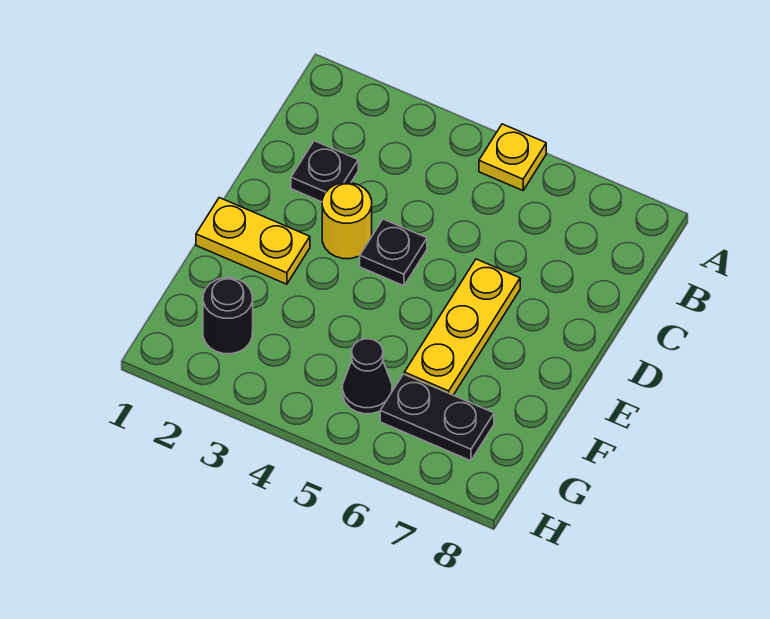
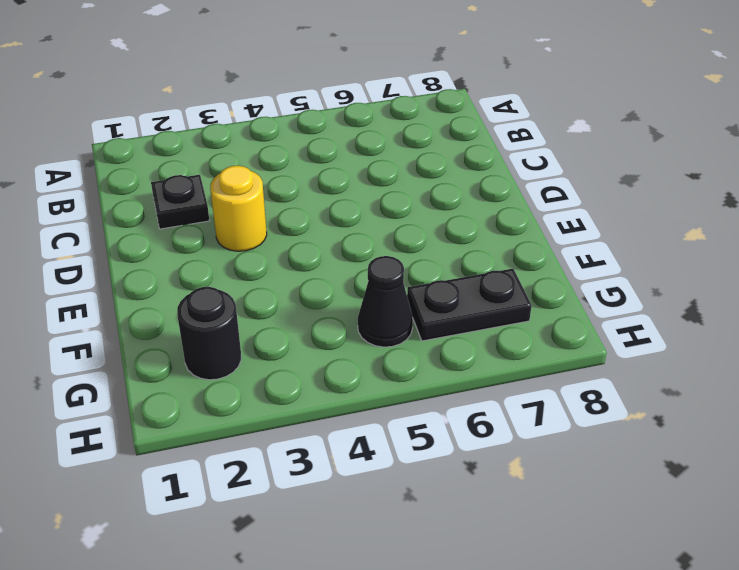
none -> yellow 1x1 plate [479,124,546,191]
none -> black 1x1 plate [360,219,427,286]

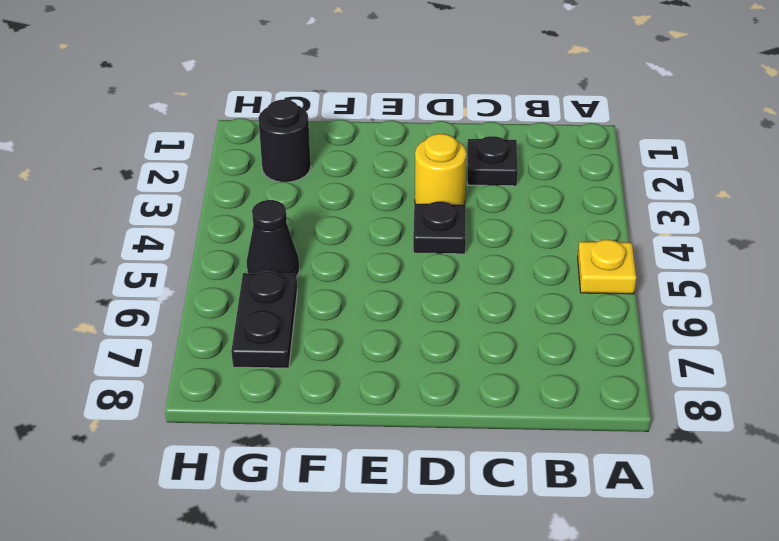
none -> yellow 1x3 plate [404,259,520,395]
none -> yellow 1x2 plate [196,198,310,284]

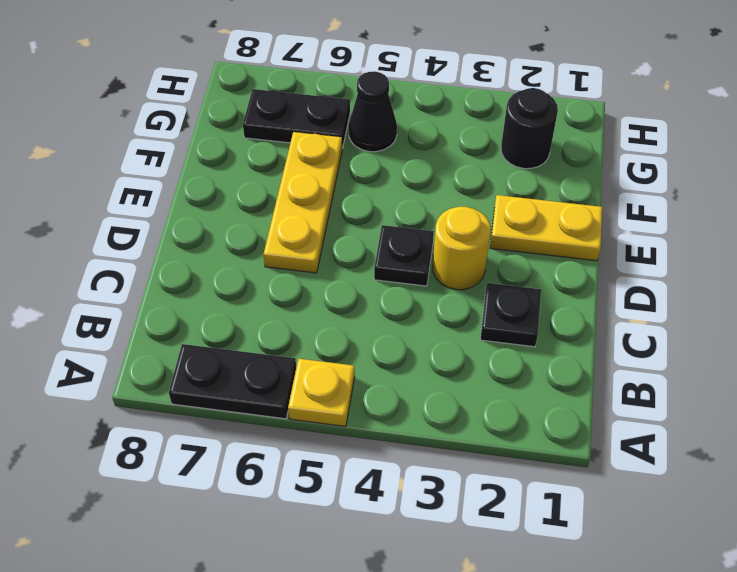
black 1x2 plate [169,344,296,419] -> none

